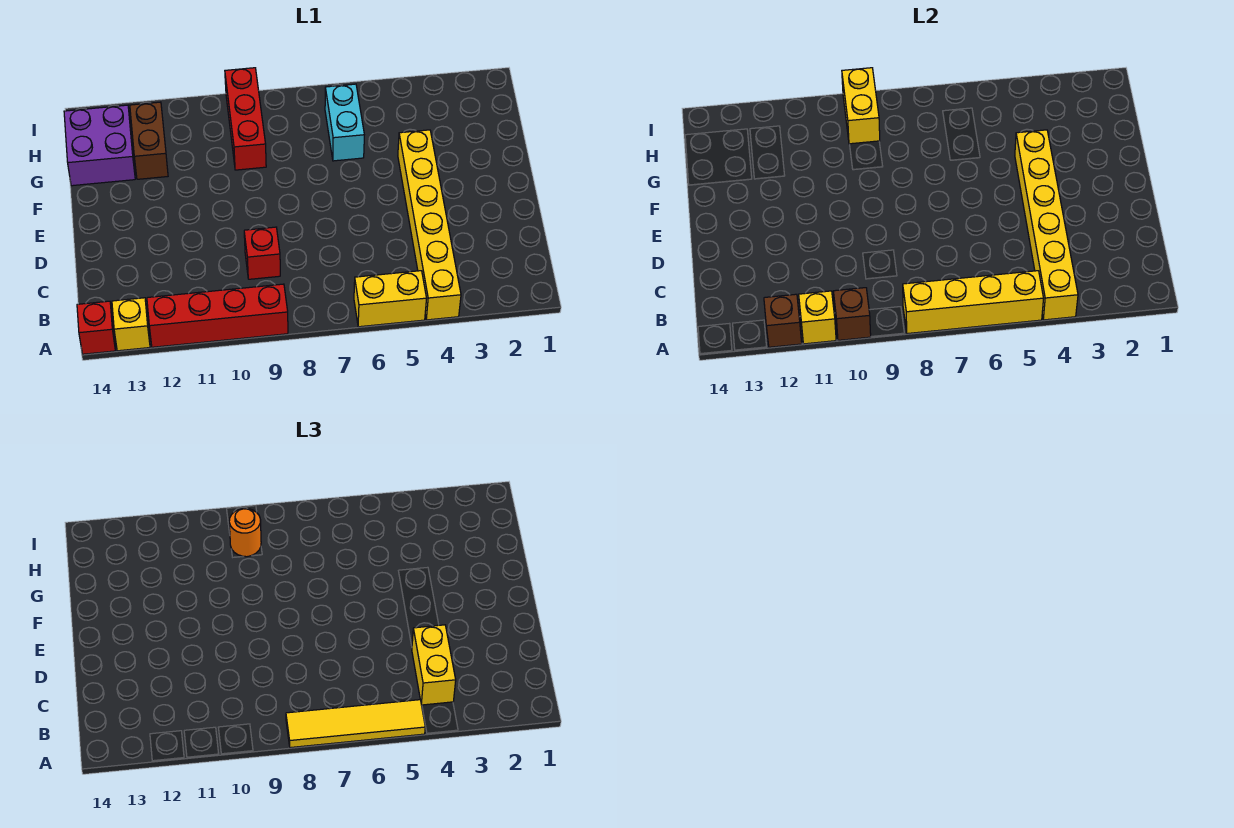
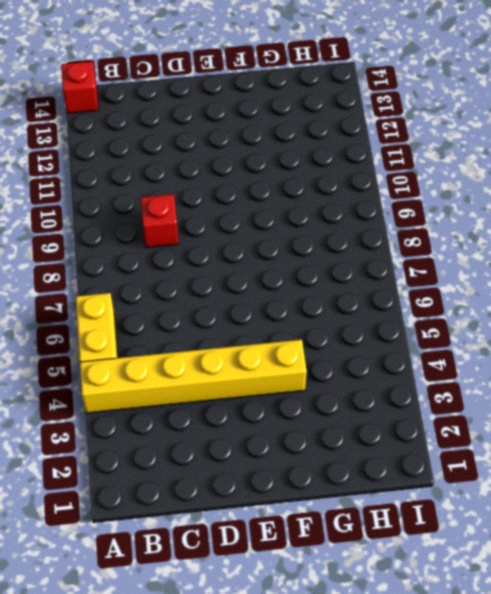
none -> red 1x4 brick [147,284,288,347]
none -> yellow 1x1 brick [112,298,150,351]
none -> cyan 1x2 brick [325,84,364,161]

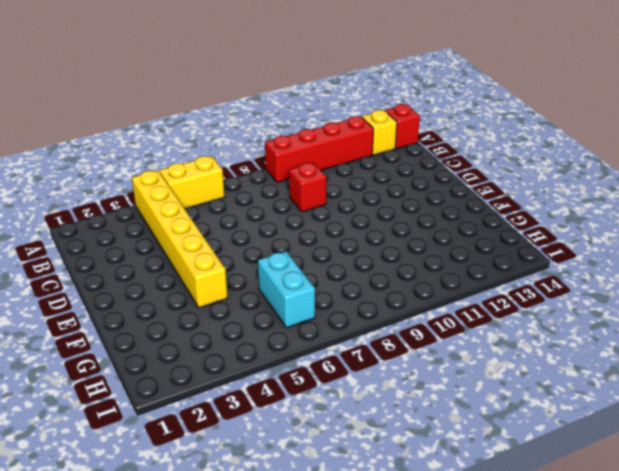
none -> red 1x3 brick [225,68,266,170]
none -> brown 1x2 brick [130,102,168,179]
none -> purple 2x2 brick [64,105,135,186]

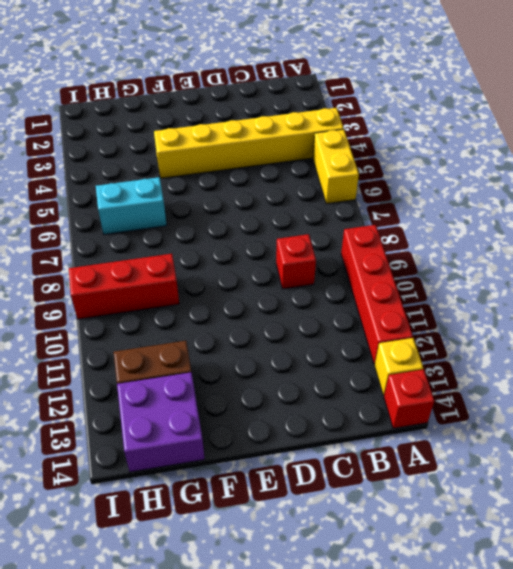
none -> yellow 1x6 brick [1015,130,1078,320]
none -> yellow 1x4 brick [903,271,1044,334]
none -> brown 1x1 brick [833,288,871,340]

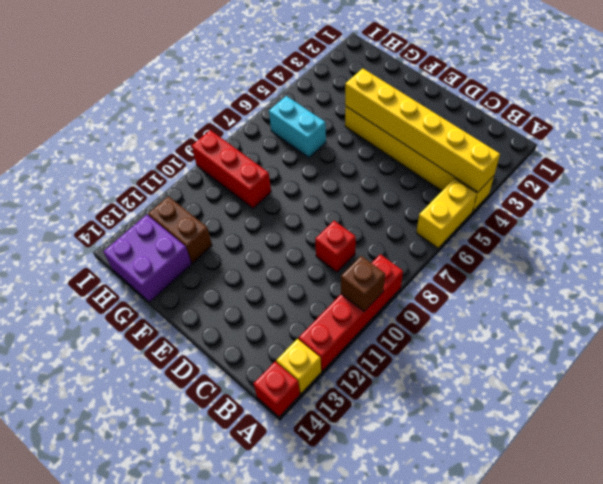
none -> yellow 1x4 brick [903,271,1044,334]
none -> yellow 1x1 brick [799,291,836,344]
none -> brown 1x1 brick [764,294,802,347]

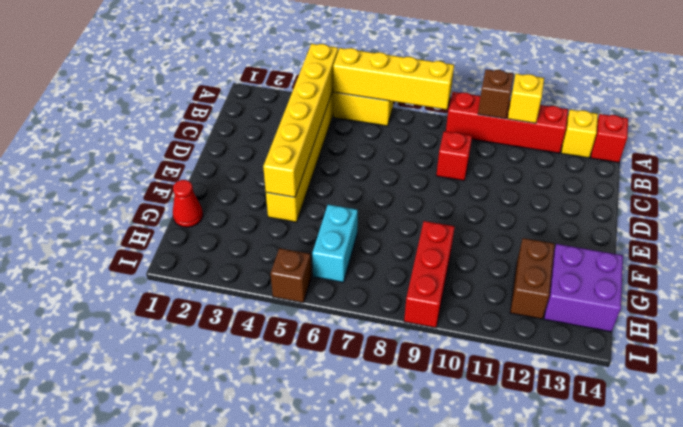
red 1x1 cone [173,180,203,227] -> none
brown 1x1 brick [271,248,311,303] -> brown 1x1 brick moved to [764,294,802,347]
none -> yellow 1x2 brick [842,68,880,144]
none -> yellow 1x4 tile [286,700,425,748]
none -> yellow 1x2 brick [412,625,456,705]

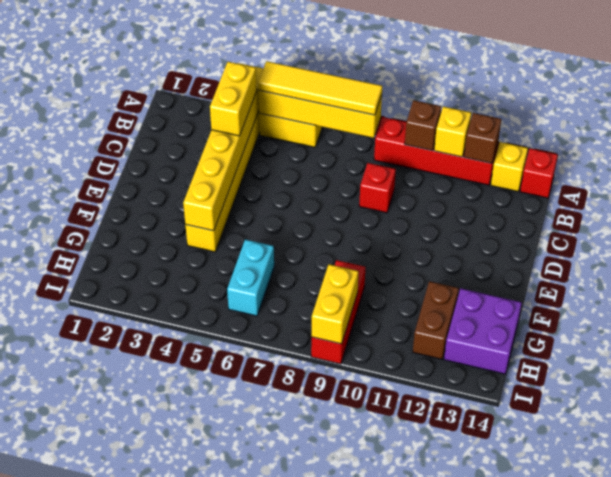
none -> orange 1x1 round brick [229,509,261,557]

